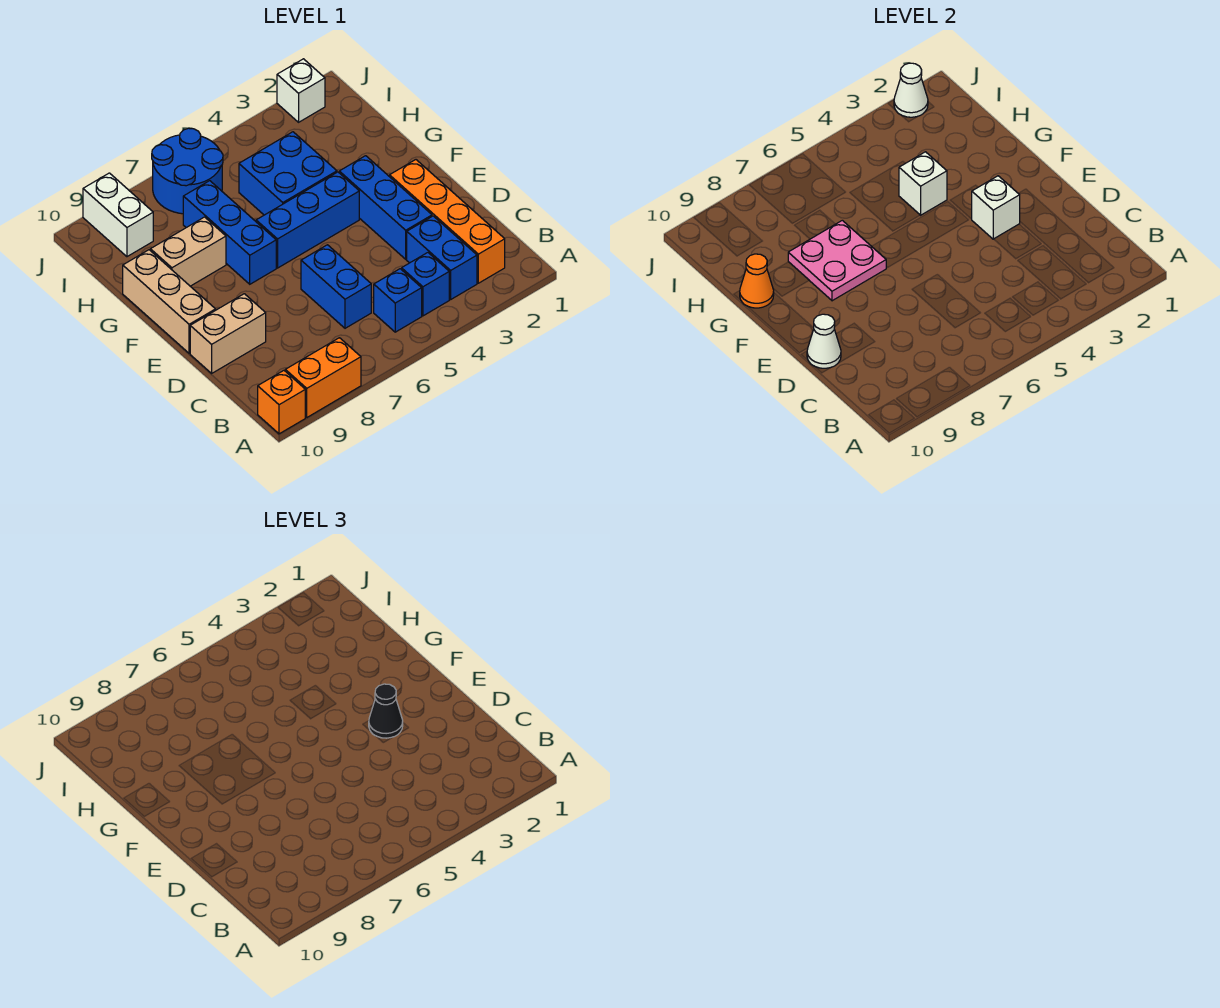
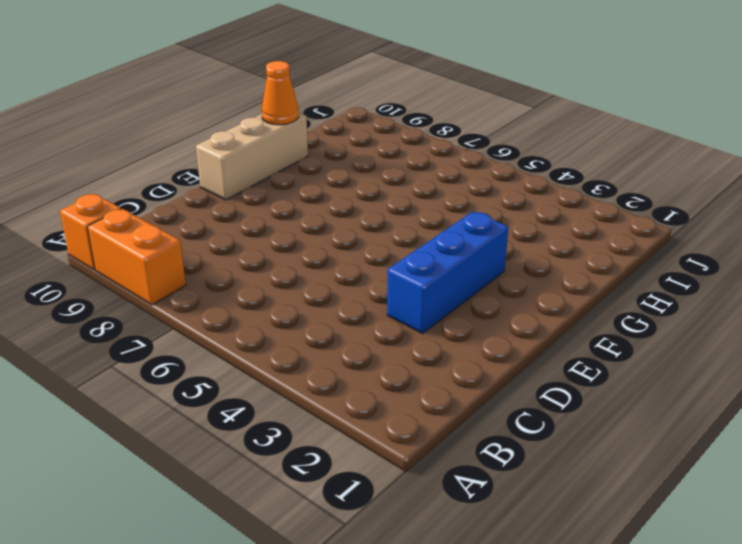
none -> orange 1x4 brick [390,160,505,283]
none -> blue 1x2 brick [407,216,477,299]
none -> blue 1x1 brick [402,253,449,316]

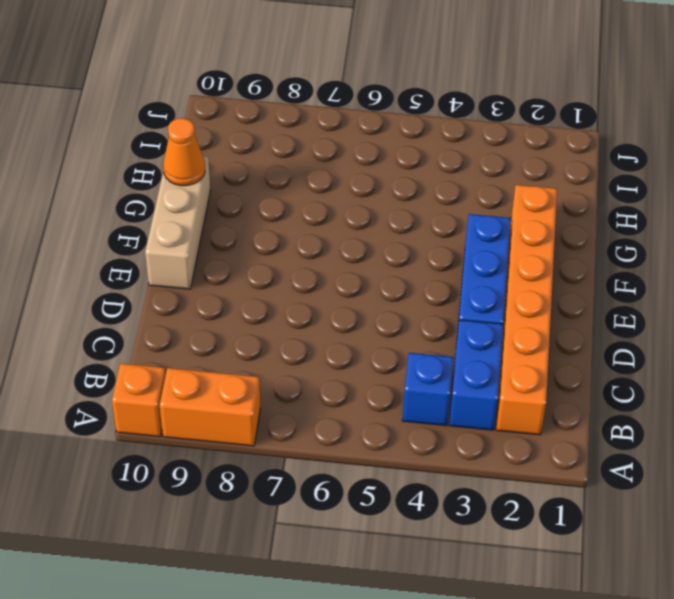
orange 1x6 brick [496,185,557,435] -> orange 1x4 brick [390,160,505,283]
none -> blue 1x1 brick [374,269,422,332]
none -> blue 1x2 brick [301,245,371,328]
none -> tan 1x2 brick [190,294,266,373]

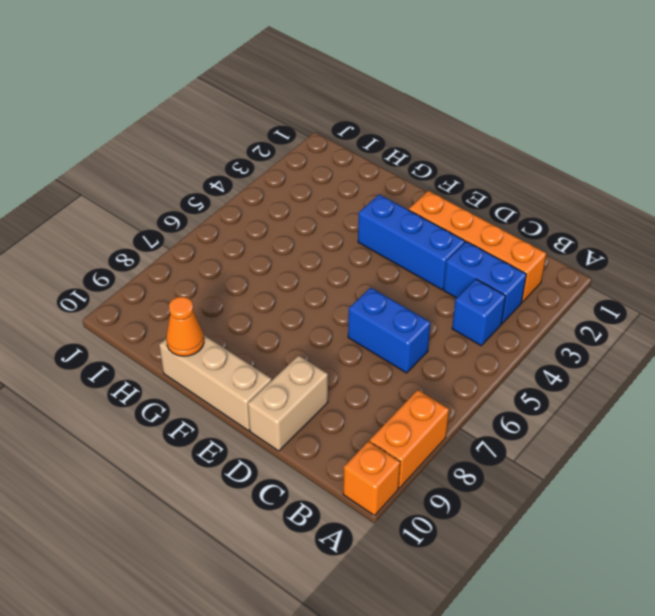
none -> blue 1x1 brick [374,269,422,332]
none -> blue 1x3 brick [256,172,359,268]
none -> blue 1x3 brick [183,181,276,284]

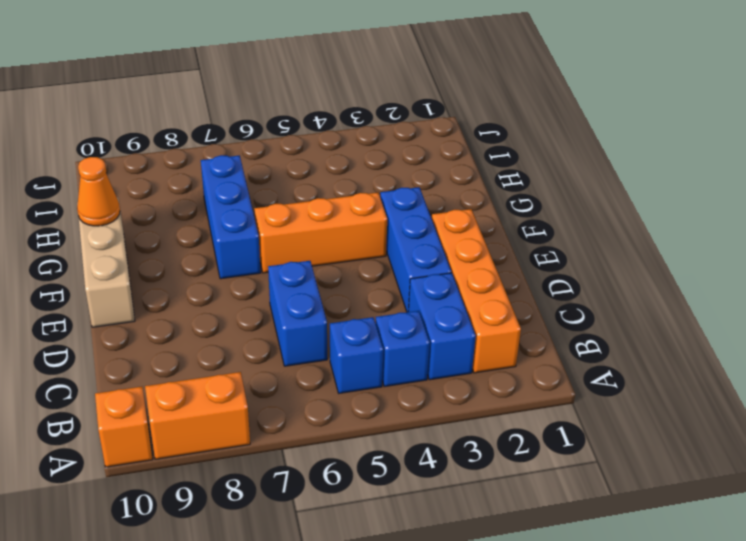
orange 1x3 brick [254,193,387,273] -> blue 1x3 brick [256,172,359,268]
none -> tan 1x2 brick [190,294,266,373]
none -> blue 2x2 brick [239,132,337,215]
none -> tan 1x2 brick [150,217,226,286]

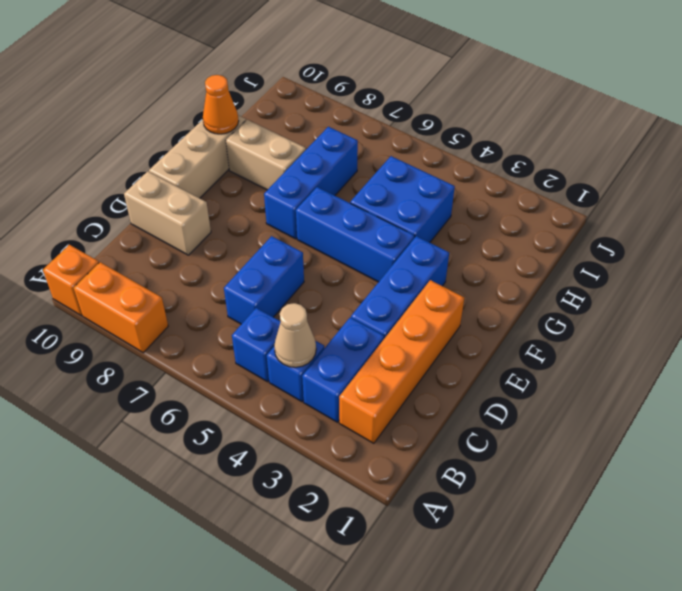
tan 1x1 cone [274,303,316,367] -> none
none -> blue 2x2 round brick [152,128,223,214]
none -> white 1x2 brick [83,173,153,257]
none -> white 1x1 brick [277,59,325,122]

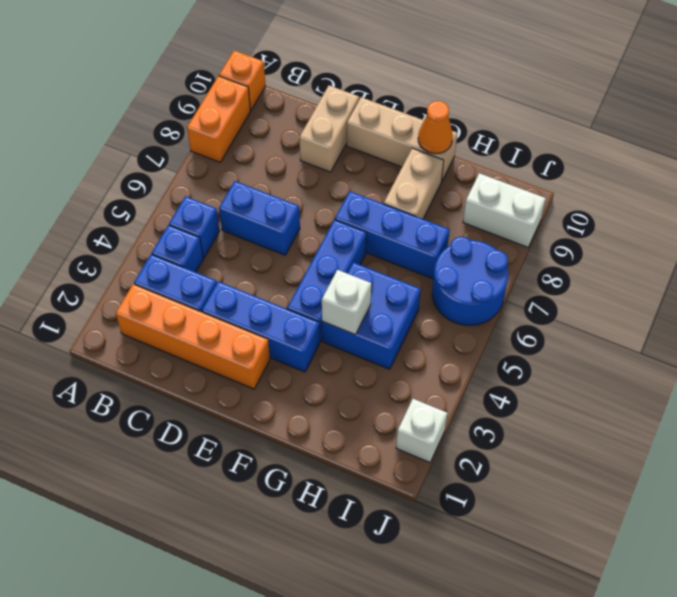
none -> white 1x1 cone [807,314,841,368]
none -> white 1x1 brick [972,176,1020,239]
none -> pink 2x2 plate [788,220,886,301]

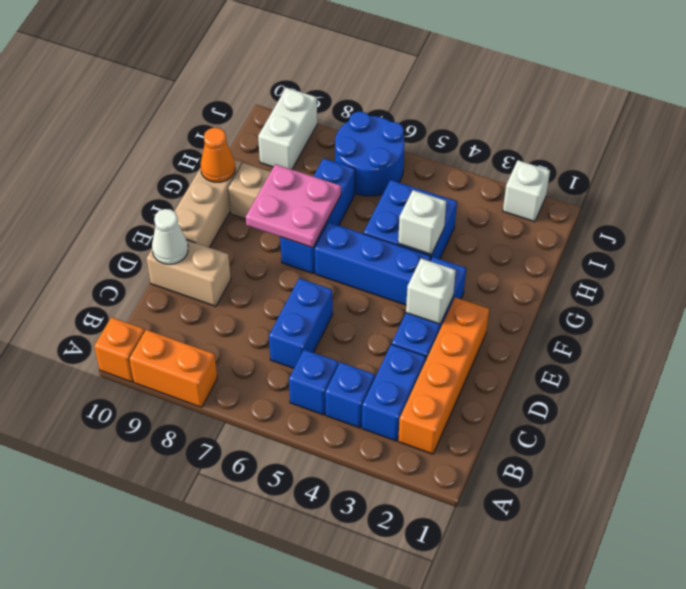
none -> white 1x1 cone [894,63,928,117]
none -> black 1x1 cone [369,684,403,738]

